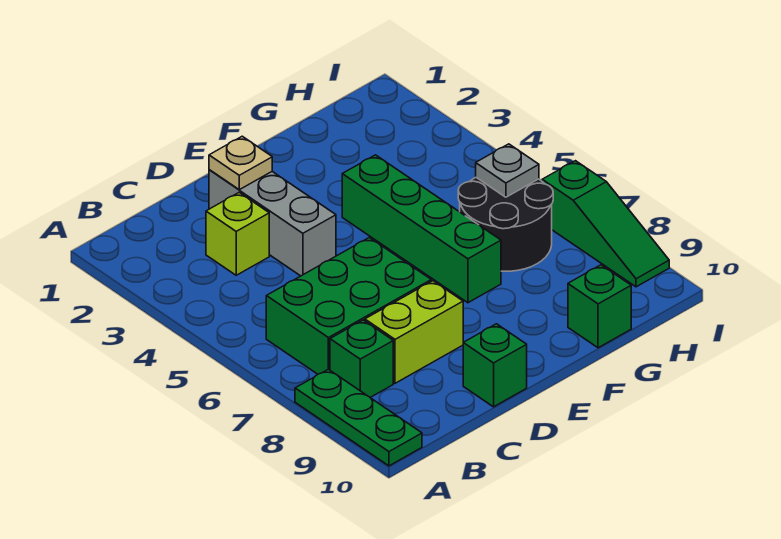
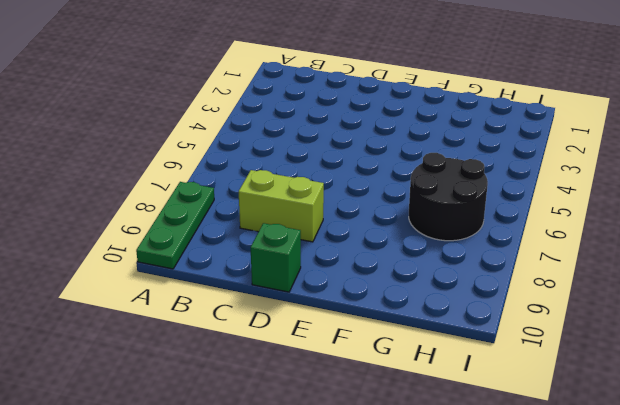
none -> green 2x3 brick [266,237,431,374]
none -> green 1x1 brick [330,320,393,397]
none -> lime 1x1 brick [206,193,269,275]

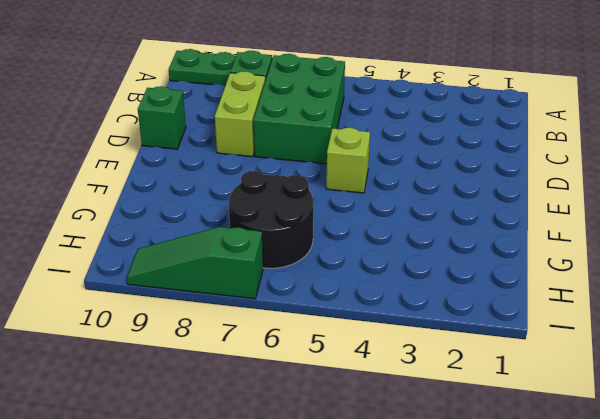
lime 1x1 brick [326,128,370,193] -> lime 1x1 brick moved to [206,193,269,275]
none -> grey 1x3 brick [209,170,336,276]
none -> green 1x4 brick [342,155,501,303]
none -> green 1x1 brick [568,265,631,348]

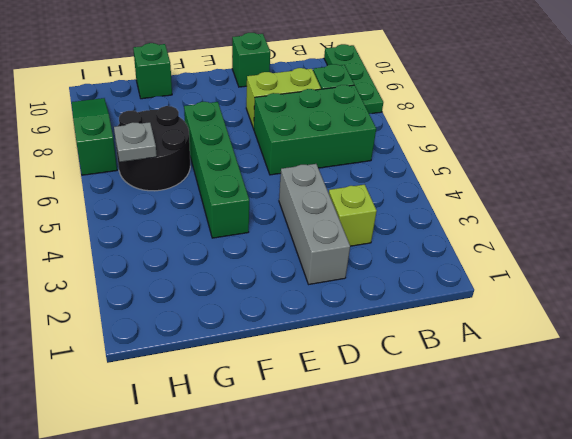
none -> tan 1x1 plate [209,136,272,190]

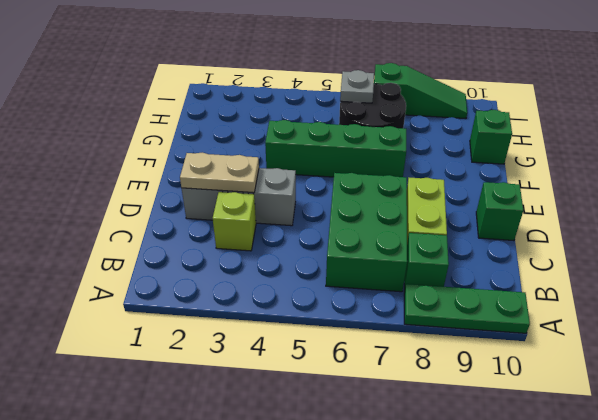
tan 1x2 plate [180,153,259,193] -> tan 1x1 plate [209,136,272,190]

